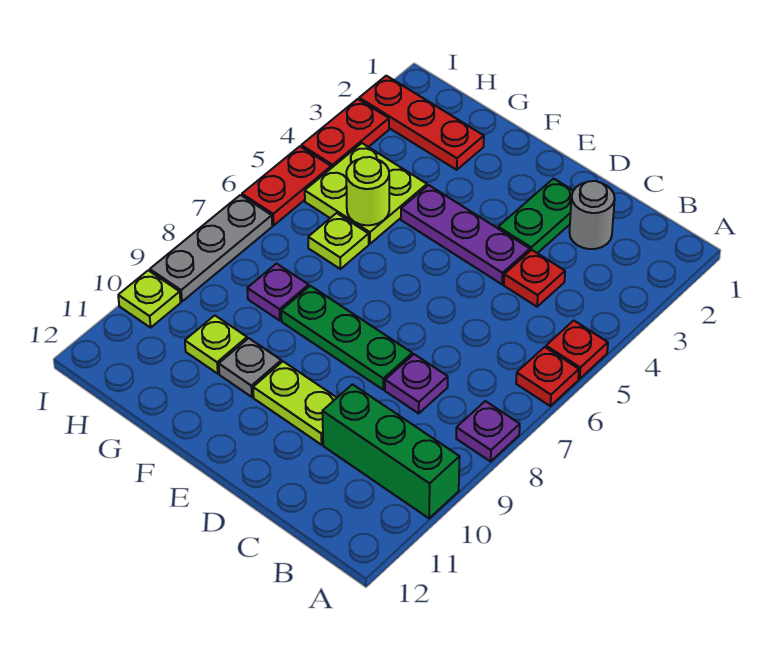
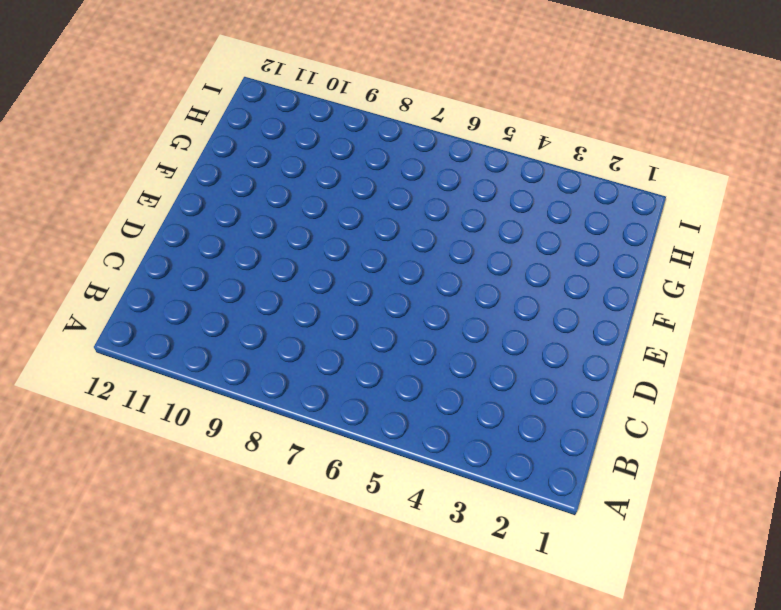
none -> red 1x1 plate [546,321,608,379]
none -> red 1x1 plate [516,347,579,406]
none -> purple 1x1 plate [456,401,520,461]

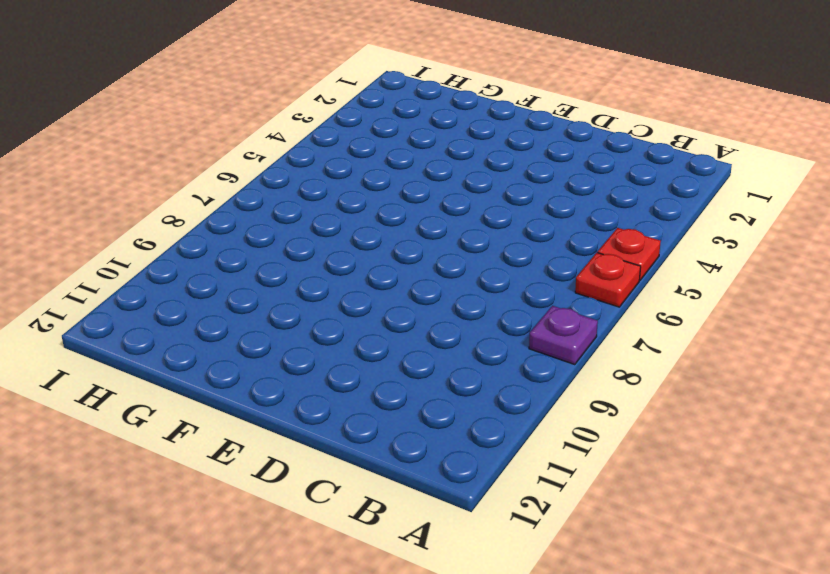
none -> green 1x3 brick [322,385,460,518]
none -> grey 1x1 round brick [570,181,615,249]
none -> red 1x1 plate [504,250,565,307]

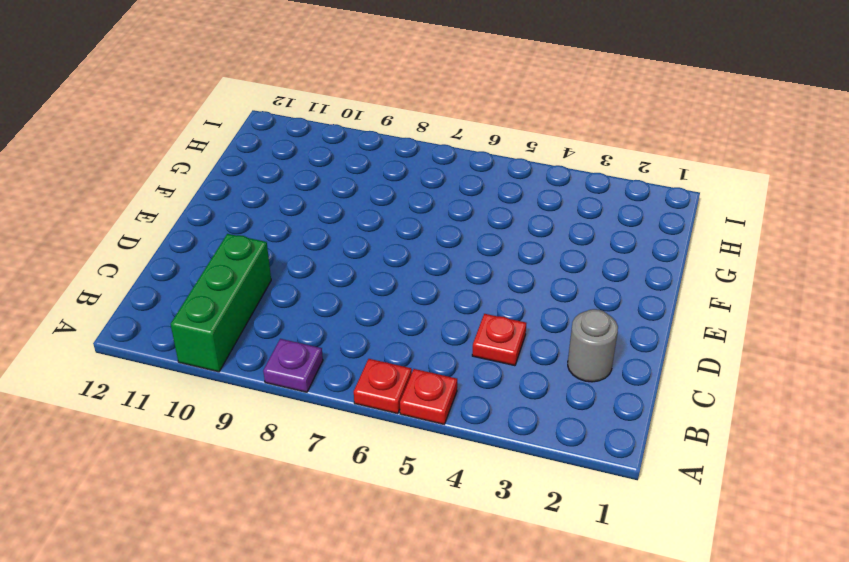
none -> purple 1x1 plate [385,354,448,413]
none -> green 1x2 plate [498,179,573,253]
none -> purple 1x3 plate [401,185,530,284]

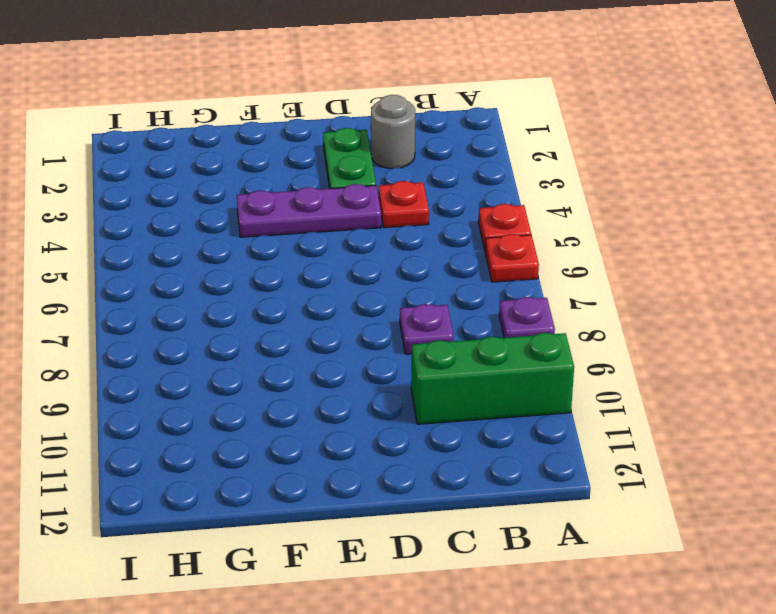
none -> green 1x3 plate [281,286,412,390]
none -> lime 1x2 plate [253,362,337,445]
none -> grey 1x1 plate [219,338,281,397]

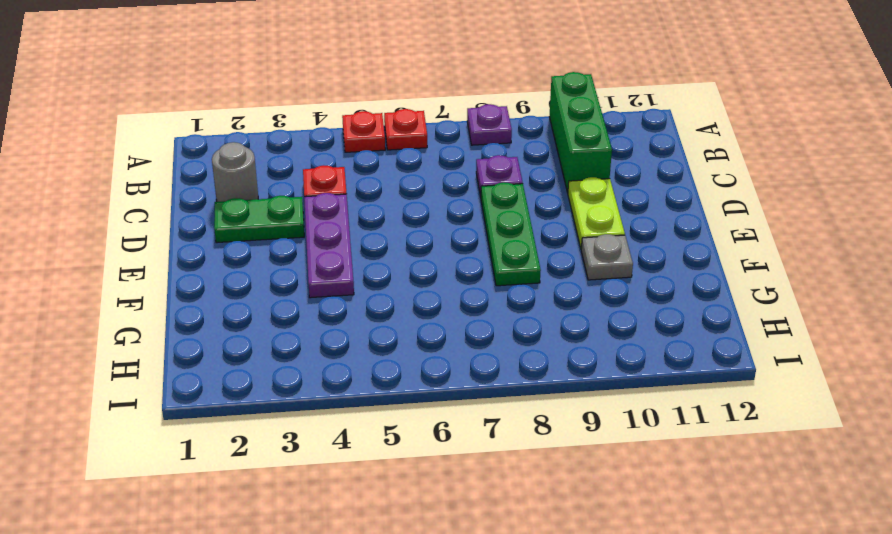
none -> red 1x3 plate [359,76,484,170]
none -> lime 2x2 plate [305,143,427,244]
none -> lime 1x1 plate [308,213,369,269]

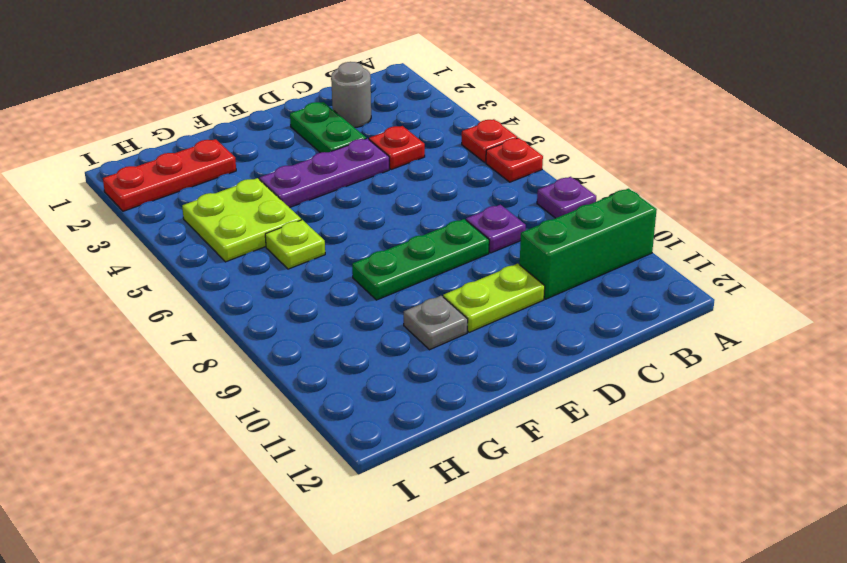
none -> purple 1x1 plate [247,264,309,321]
none -> lime 1x1 plate [185,315,247,374]
none -> red 1x2 plate [301,99,389,168]

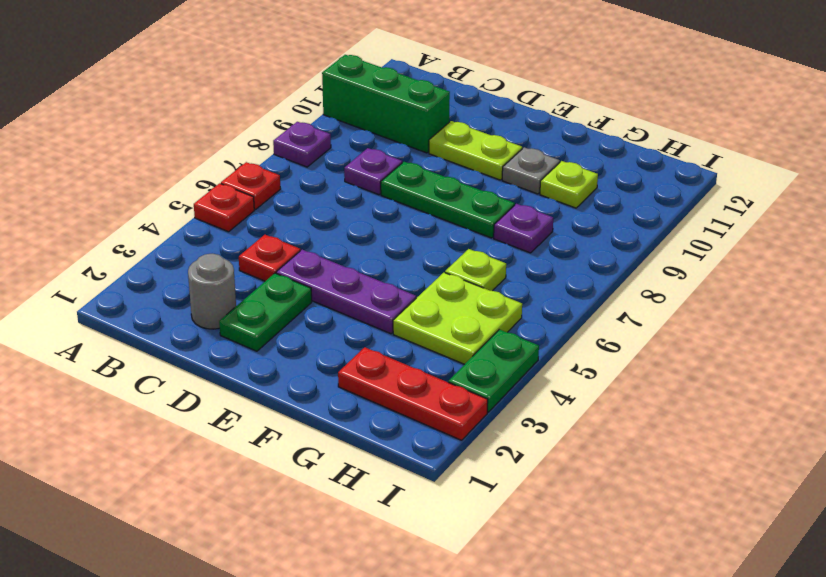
green 1x2 plate [448,329,539,412] -> red 1x2 plate [301,99,389,168]
none -> red 1x2 plate [242,146,331,225]
none -> grey 1x3 plate [150,195,272,301]
none -> lime 1x1 plate [118,270,181,328]

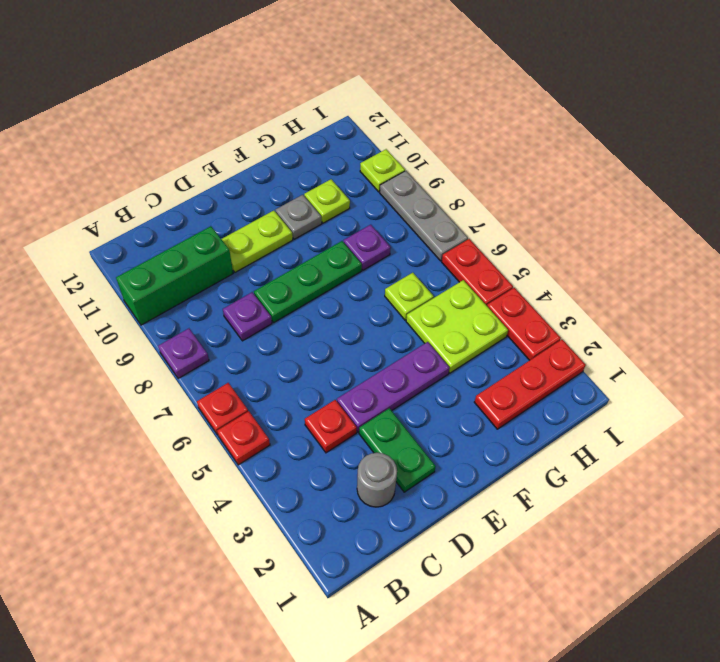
none -> lime 1x1 round brick [346,157,389,225]

